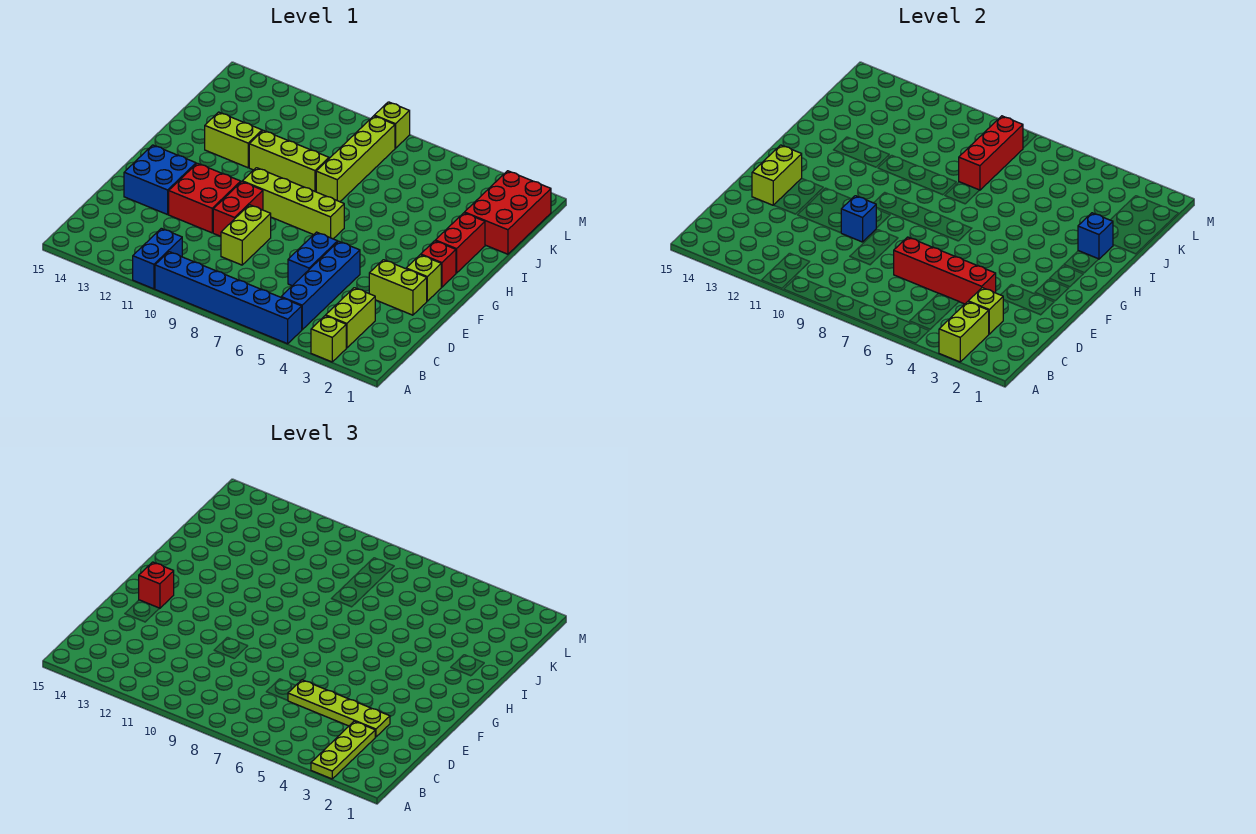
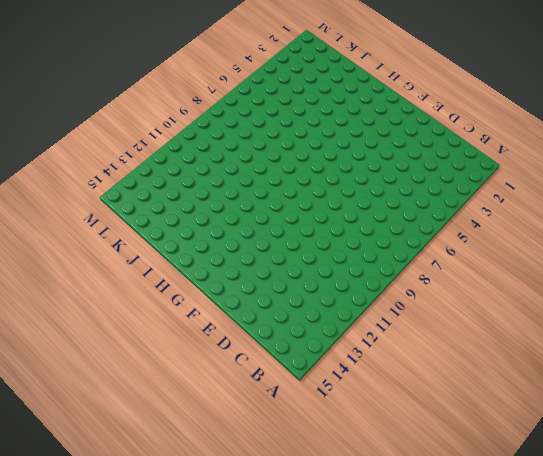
none -> lime 1x1 brick [311,316,346,362]
none -> blue 1x6 brick [155,252,302,344]
none -> blue 1x2 brick [133,228,182,289]
none -> lime 1x2 brick [326,288,375,348]

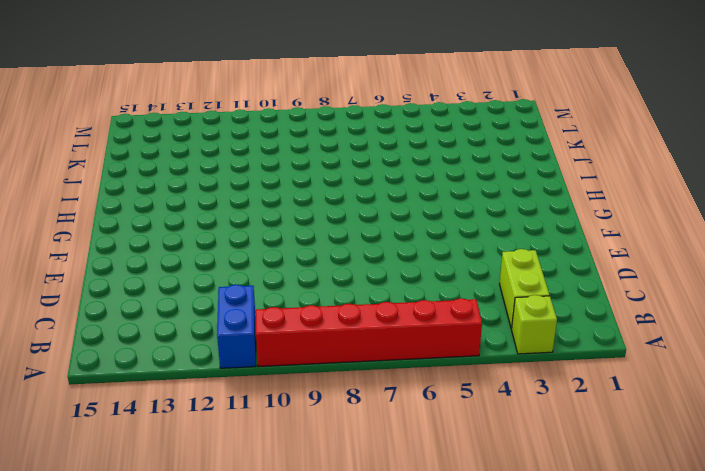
red 1x6 brick [255,298,482,367] -> blue 1x6 brick [155,252,302,344]
none -> blue 1x4 brick [281,241,360,330]
none -> blue 1x2 brick [288,232,338,286]
none -> lime 1x2 brick [221,205,271,265]
none -> lime 1x2 brick [369,260,427,315]

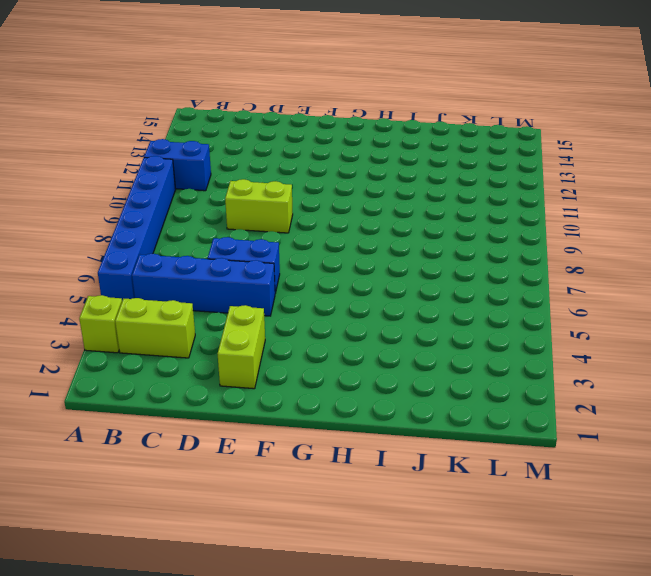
none -> red 1x2 brick [213,182,263,237]
none -> red 2x2 brick [169,163,241,233]
none -> blue 2x2 brick [124,145,196,215]
none -> lime 1x1 brick [406,255,441,301]

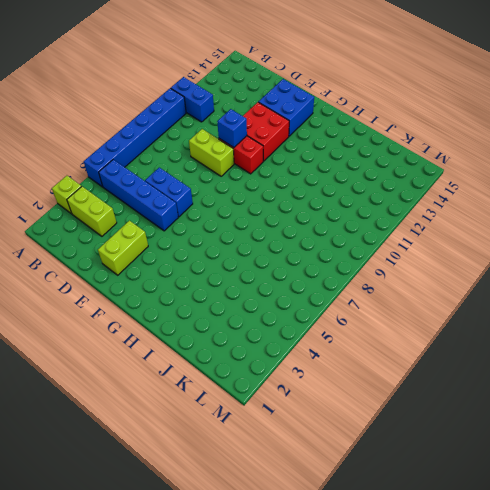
none -> lime 1x1 brick [406,255,441,301]
none -> red 1x1 brick [421,241,456,287]
none -> lime 1x4 brick [242,168,344,239]
none -> red 1x2 brick [435,213,485,273]

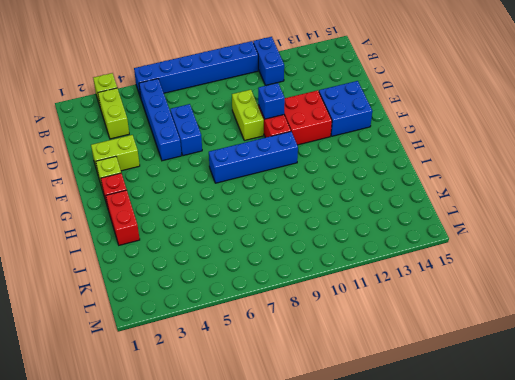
blue 1x4 brick [209,132,298,183] -> lime 1x4 brick [242,168,344,239]
none -> lime 1x4 brick [316,116,395,202]
none -> lime 1x3 brick [249,130,329,192]
none -> lime 1x2 brick [205,112,262,168]
none -> red 2x3 brick [465,171,551,254]

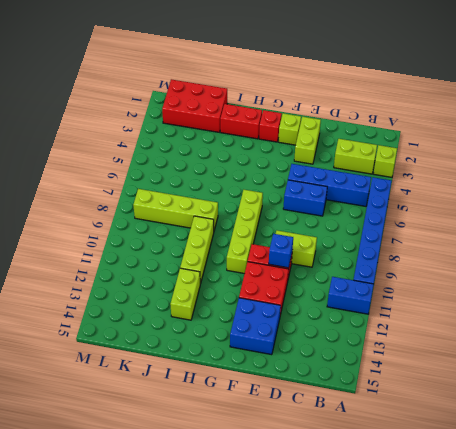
none -> lime 1x1 brick [374,102,410,148]
none -> lime 1x2 brick [939,302,989,362]
none -> lime 1x1 brick [968,288,1003,334]
none -> red 1x4 brick [894,237,996,304]

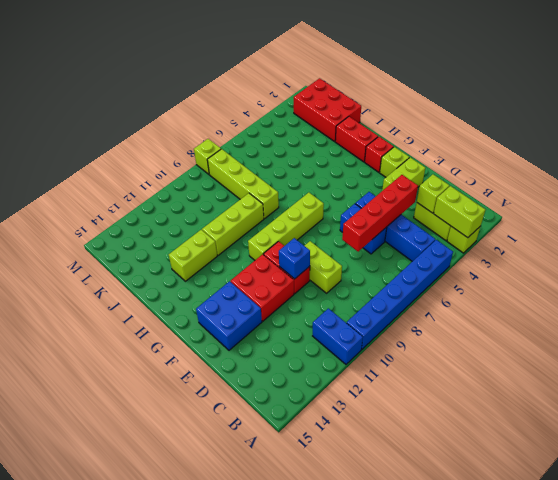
none -> lime 1x2 brick [752,145,802,205]
none -> blue 1x1 brick [1078,213,1113,259]
none -> red 1x3 brick [959,116,1023,190]
none -> lime 1x3 plate [311,721,375,779]

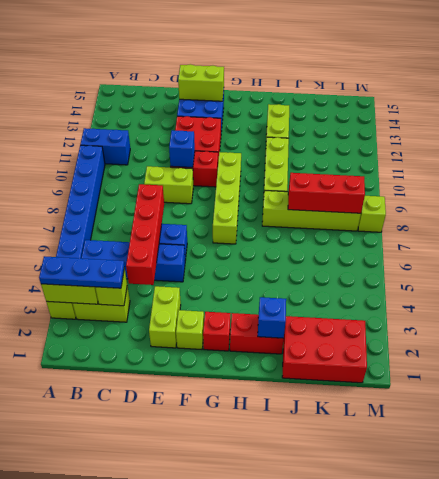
blue 1x3 plate [39,256,125,288] -> lime 1x3 plate [311,721,375,779]
none -> lime 1x4 plate [288,680,390,737]
none -> red 1x1 brick [139,562,174,608]

